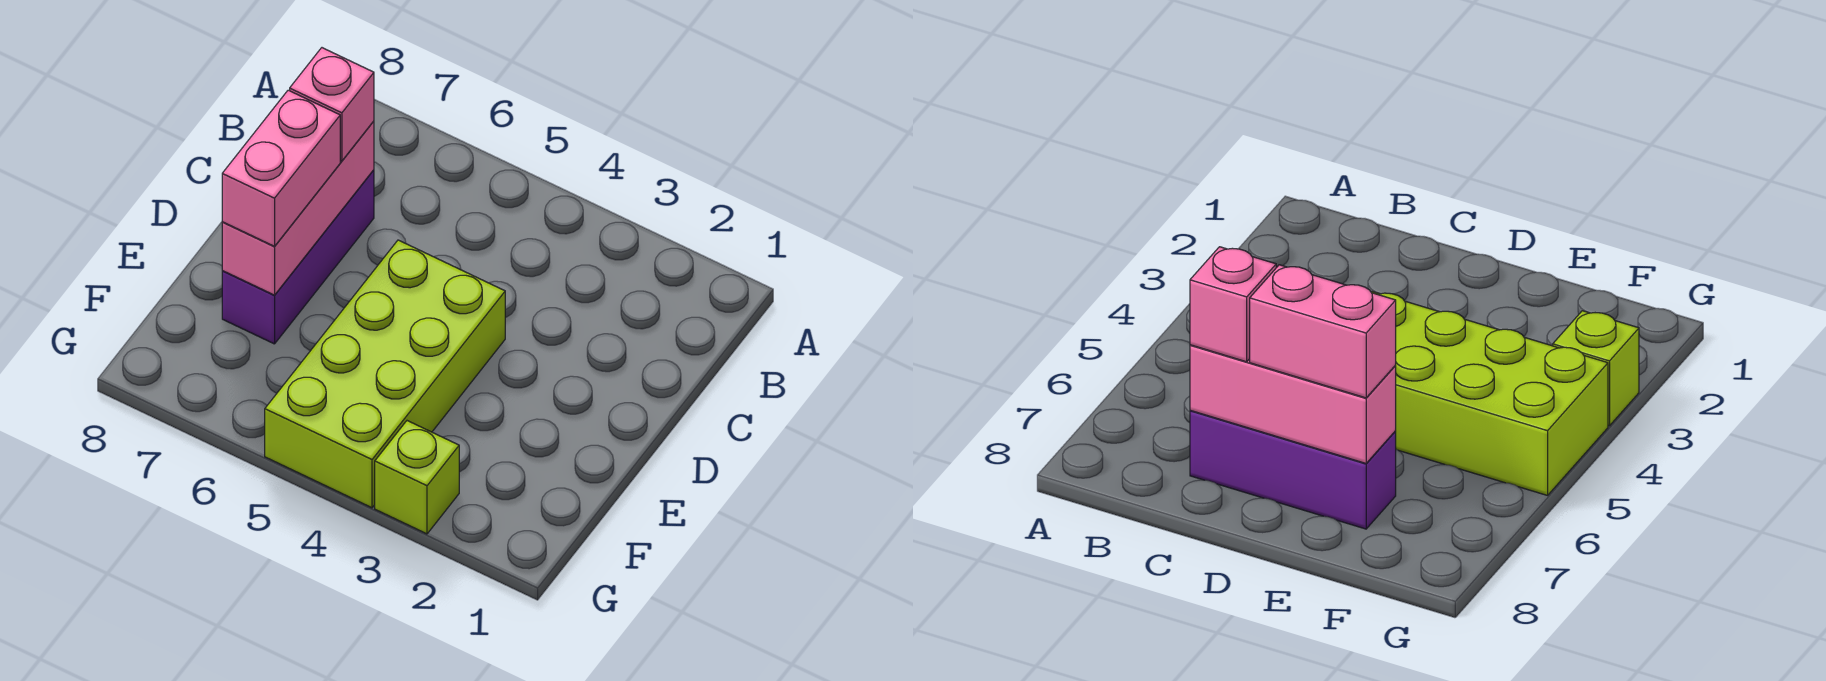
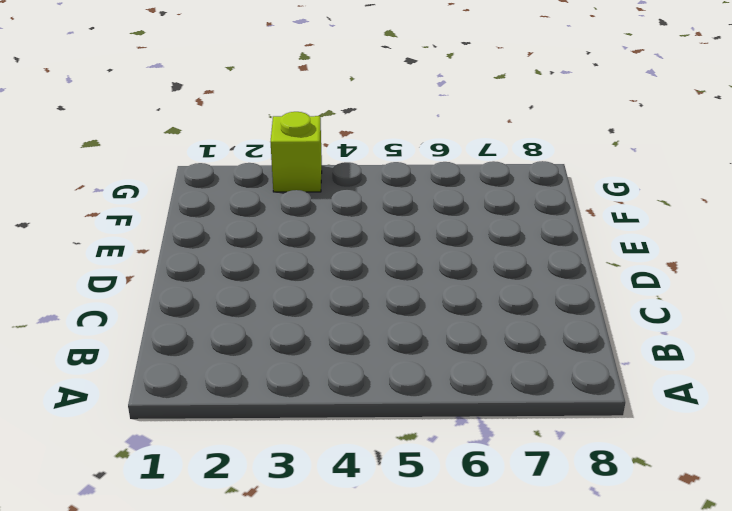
none -> purple 1x3 brick [222,170,374,344]
none -> lime 2x4 brick [265,240,505,508]

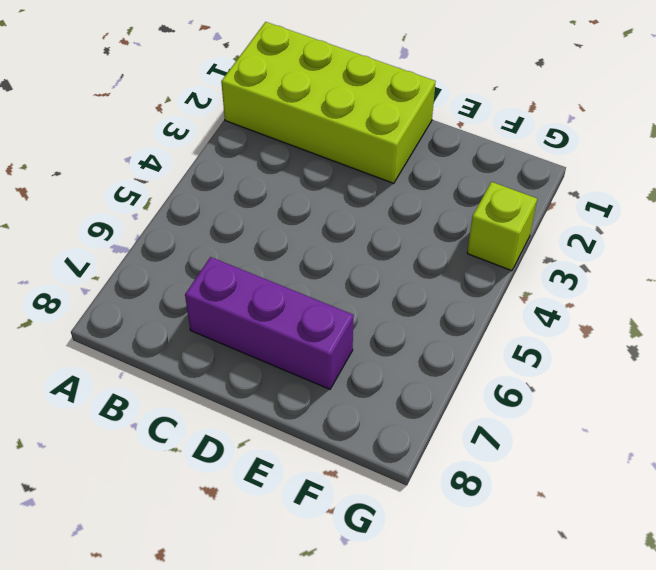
lime 2x4 brick [221,22,436,183] -> lime 2x4 brick moved to [265,240,505,508]
none -> pink 1x3 brick [222,121,374,295]
none -> pink 1x1 brick [290,48,374,161]

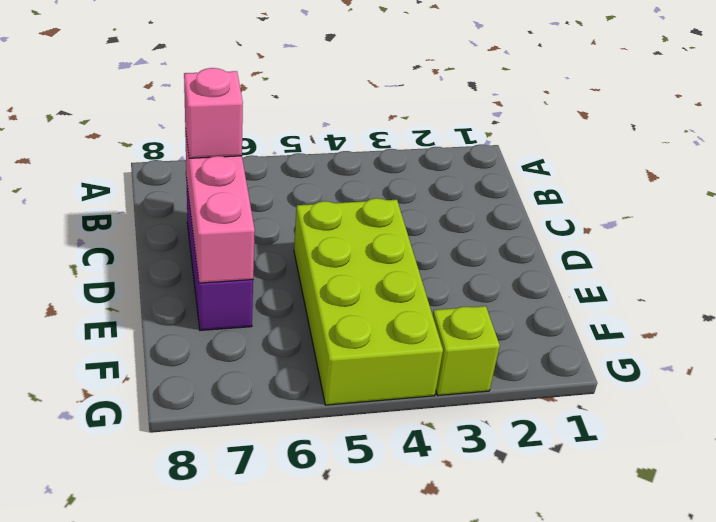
none -> pink 1x2 brick [222,90,340,246]

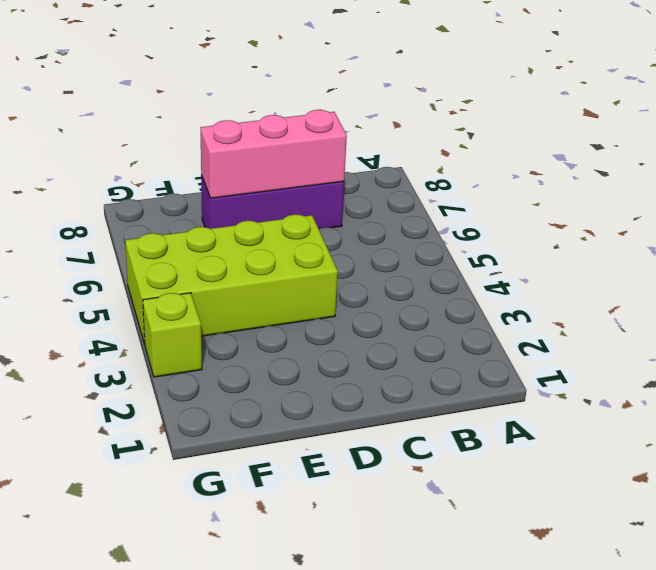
none -> pink 1x1 brick [290,48,374,161]
none -> pink 1x2 brick [222,90,340,246]

